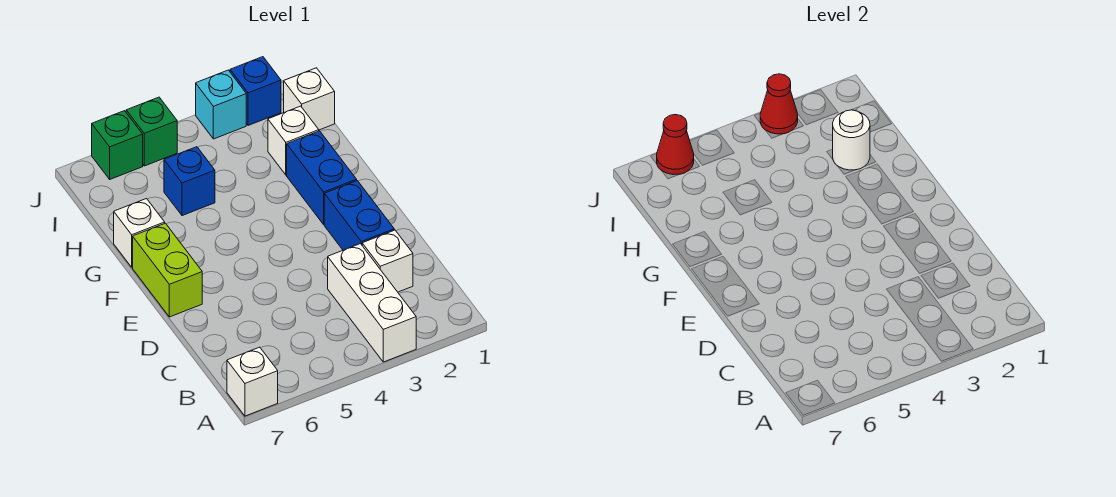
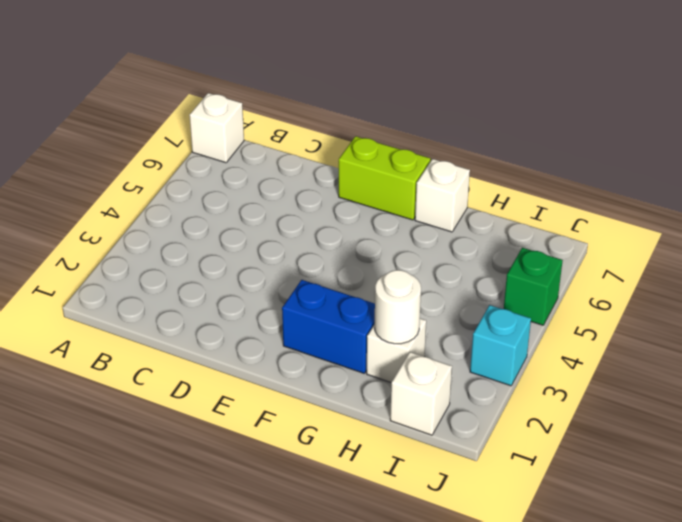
none -> white 1x3 brick [328,244,416,362]
none -> white 1x1 brick [362,230,413,292]
none -> blue 1x2 brick [324,181,394,250]

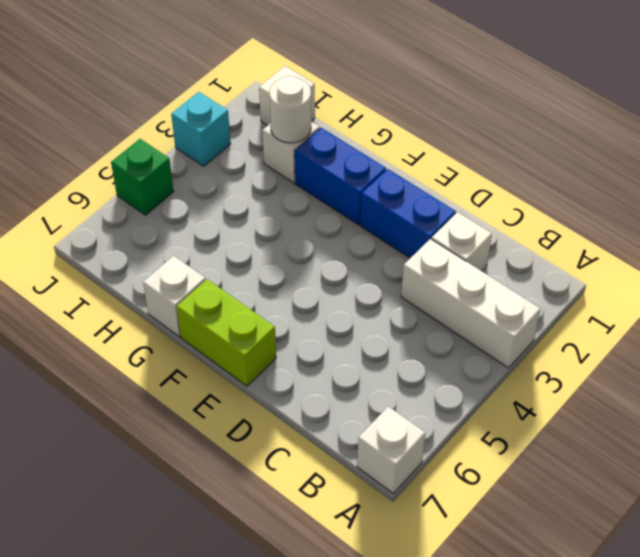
none -> blue 1x1 brick [164,147,215,216]
none -> blue 1x1 brick [230,57,281,125]
none -> green 1x1 brick [92,111,143,179]

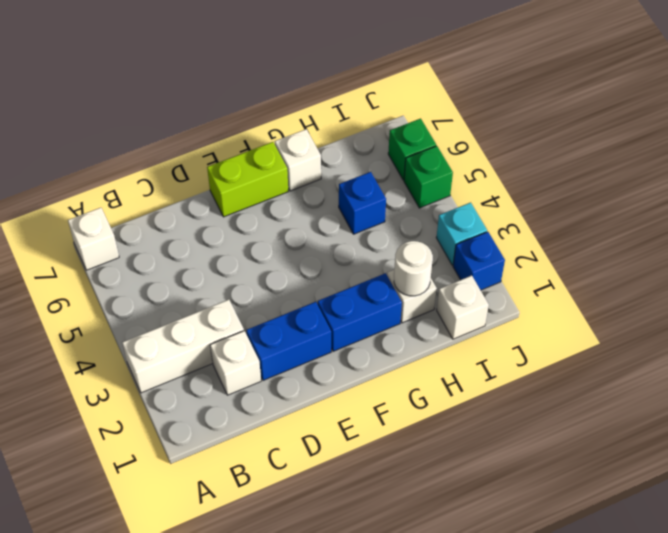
none -> red 1x1 cone [760,74,798,134]
none -> red 1x1 cone [657,115,694,175]

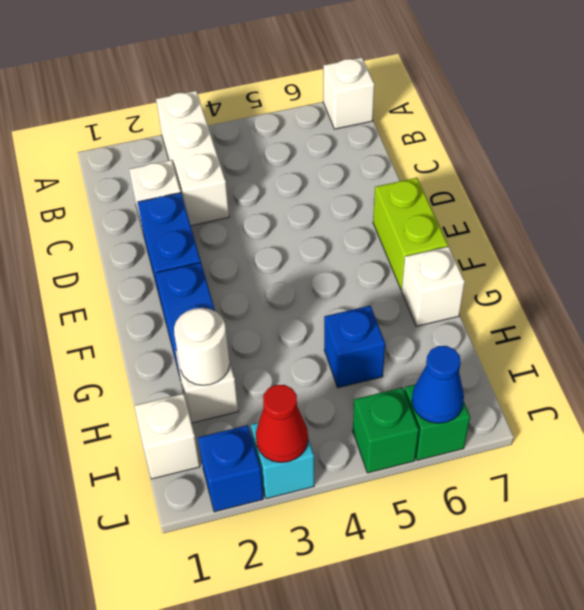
blue 1x1 cone [412,346,464,423] -> red 1x1 cone [657,115,694,175]

